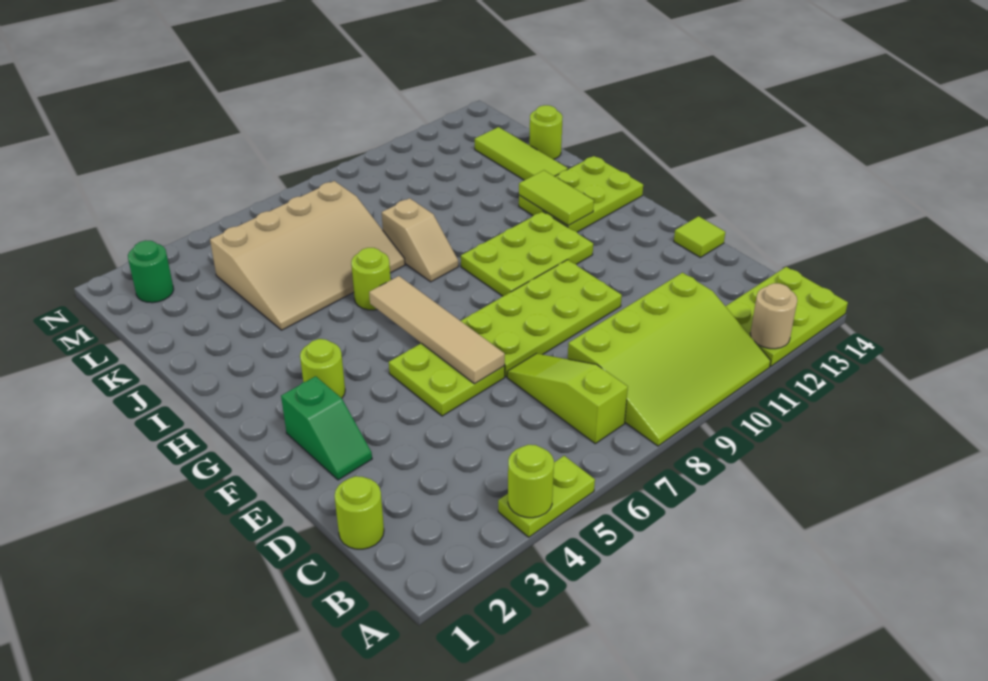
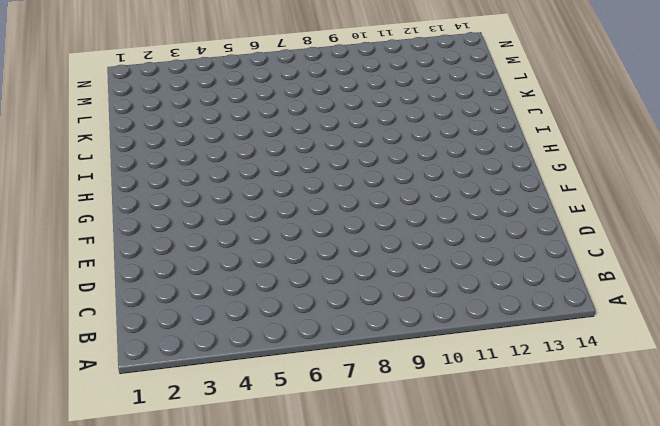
none -> lime 1x2 plate [498,456,595,537]
none -> lime 3x4 slope [568,273,771,446]
none -> lime 2x3 plate [726,267,848,366]

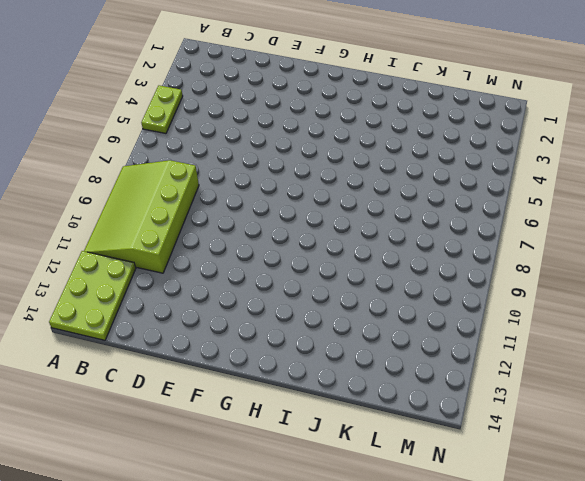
none -> lime 1x3 slope [507,354,628,444]
none -> lime 1x1 round brick [334,476,384,549]
none -> green 1x2 slope [281,376,372,480]

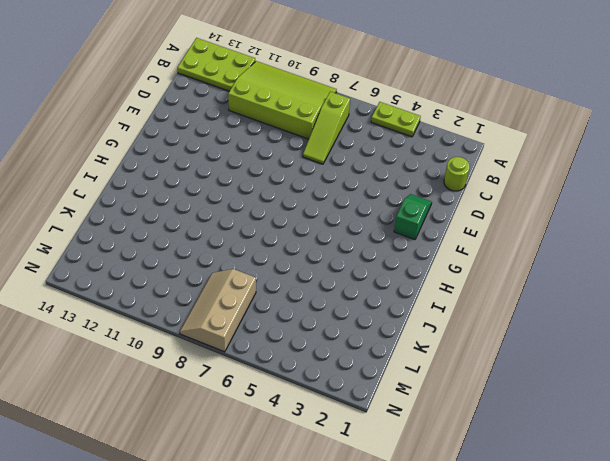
tan 2x3 slope [180,269,256,352] -> tan 3x4 slope [210,181,405,330]
none -> lime 2x2 plate [389,343,505,416]
none -> lime 2x4 plate [461,260,622,377]
none -> lime 1x1 tile [674,216,725,257]

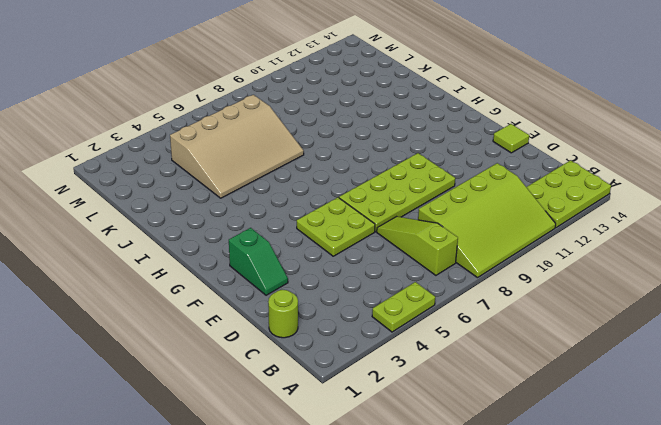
none -> lime 1x1 round brick [300,339,345,398]
none -> lime 2x3 plate [461,212,593,296]
none -> lime 2x3 plate [519,156,643,232]

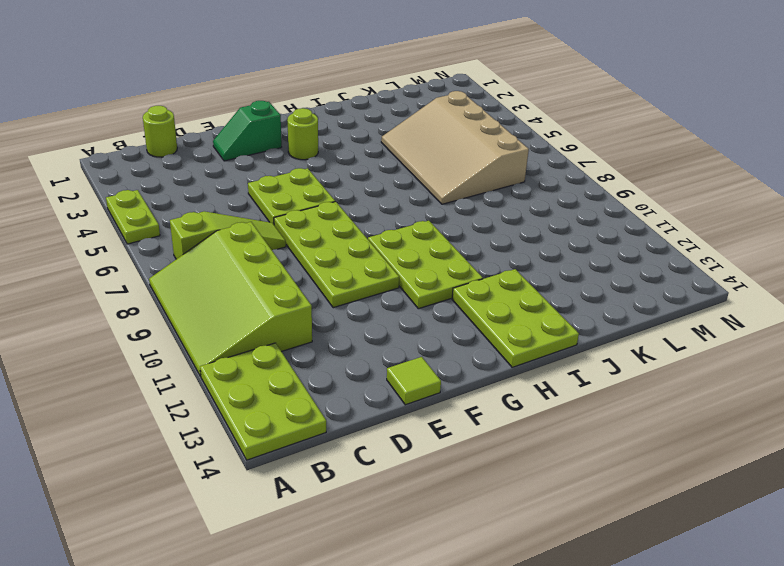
none -> lime 1x1 round brick [351,248,391,310]
none -> tan 1x2 slope [382,198,458,282]
none -> lime 1x3 tile [475,127,568,180]

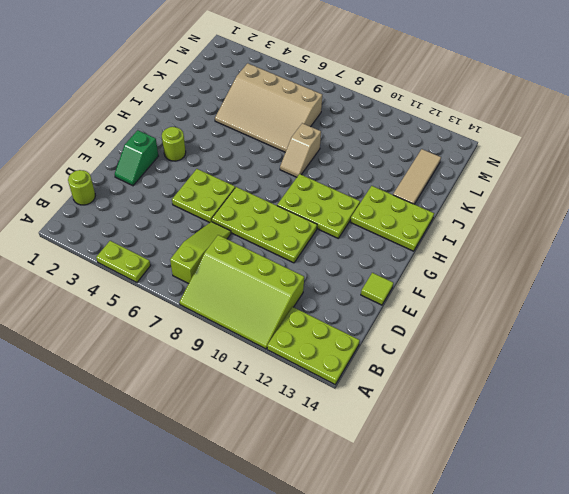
tan 1x3 tile [393,149,441,204] -> lime 1x3 tile [475,127,568,180]
none -> lime 1x1 round brick [351,248,391,310]
none -> lime 1x1 round brick [529,105,563,159]
none -> green 1x1 round brick [128,240,174,303]

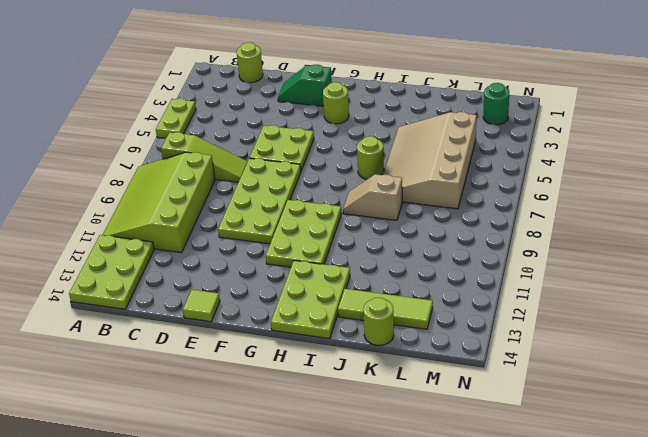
none -> lime 1x1 round brick [508,445,554,518]
none -> tan 1x1 round brick [750,283,797,349]
none -> tan 1x4 tile [369,276,505,384]

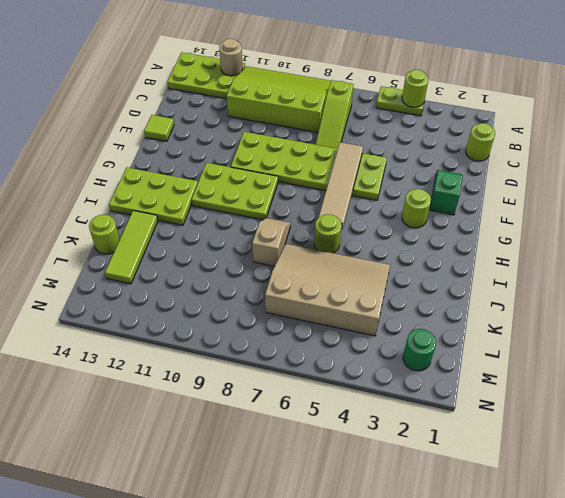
none -> lime 1x2 tile [519,170,594,225]

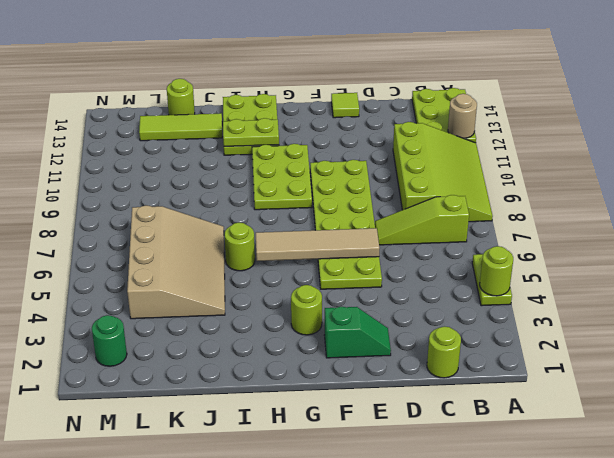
lime 1x2 plate [223,118,279,146] -> lime 1x2 tile [519,170,594,225]
none -> tan 1x2 slope [382,198,458,282]

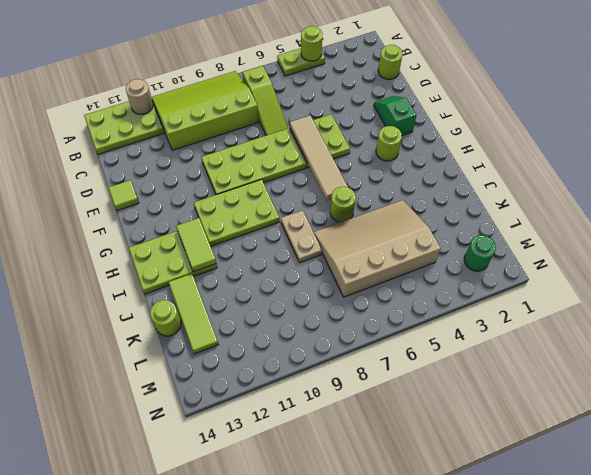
tan 1x2 plate [281,210,322,263] -> tan 1x2 slope [382,198,458,282]

